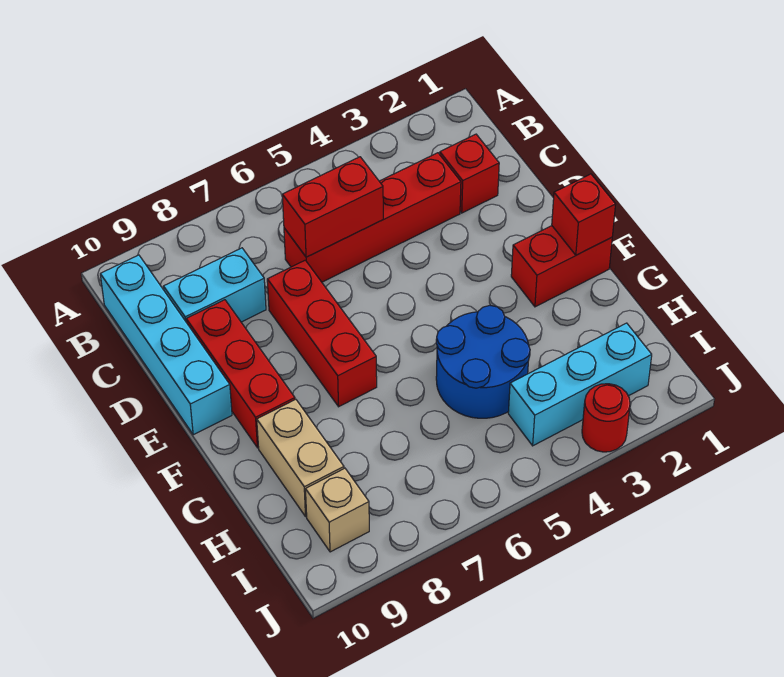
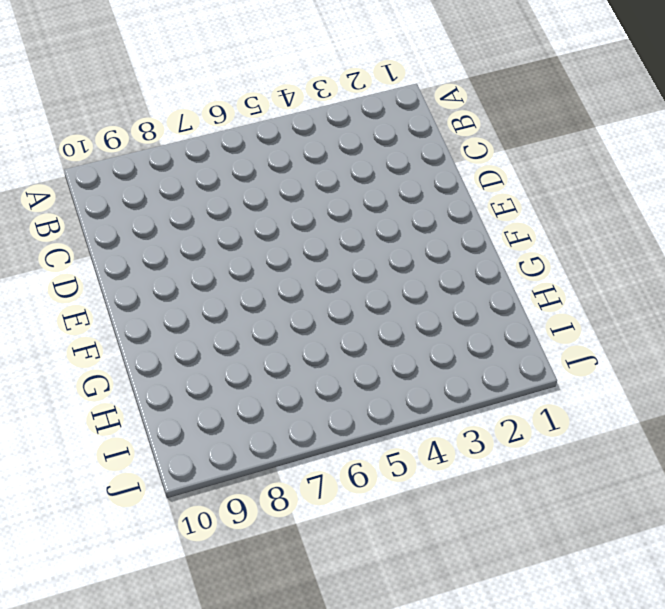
none -> cyan 1x4 brick [100,255,232,435]
none -> red 1x1 brick [440,134,499,213]
none -> red 1x4 brick [284,153,461,282]

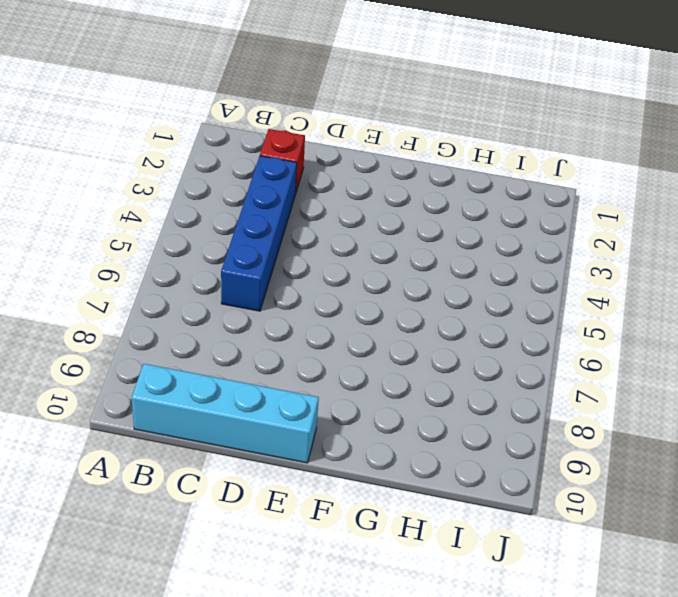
blue 1x4 brick [221,156,297,311] -> red 1x4 brick [284,153,461,282]
none -> cyan 1x2 brick [164,248,266,323]
none -> red 1x3 brick [267,260,377,407]
none -> red 1x3 brick [186,300,295,448]

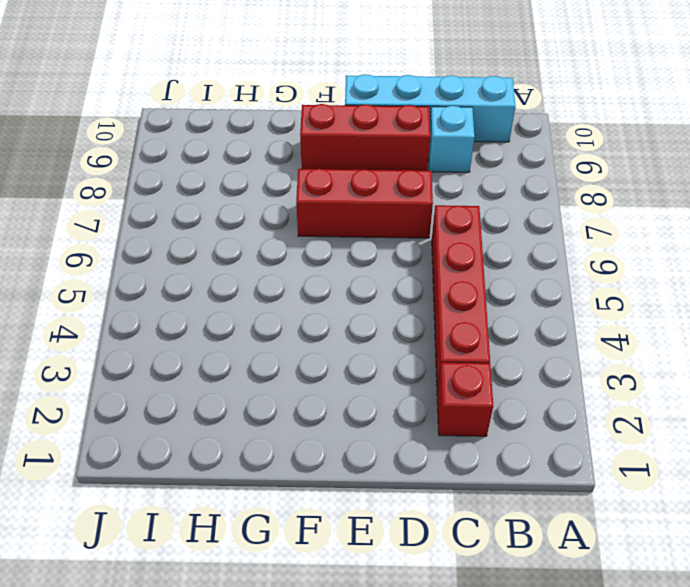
cyan 1x1 brick [429,106,475,172] -> cyan 1x2 brick [164,248,266,323]
none -> red 1x2 brick [511,226,612,307]
none -> blue 2x2 round brick [436,306,530,418]
none -> tan 1x2 brick [257,399,344,516]

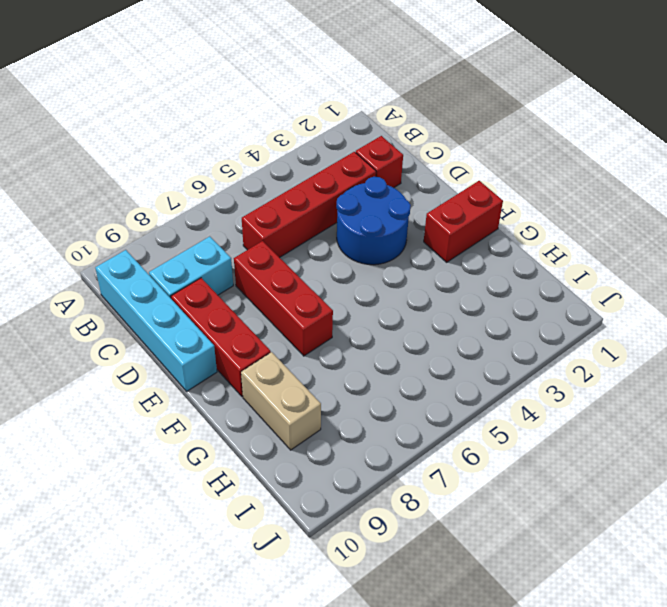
blue 2x2 round brick [336,177,411,265] -> blue 2x2 round brick moved to [436,306,530,418]
none -> cyan 1x3 brick [508,323,652,446]
none -> tan 1x1 brick [306,468,369,552]
none -> red 1x1 round brick [582,384,630,452]

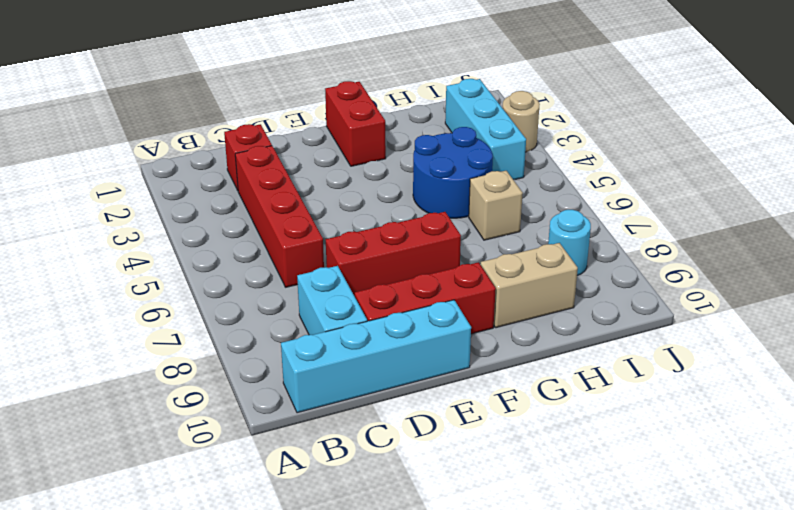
tan 1x1 brick [469,171,523,240] -> tan 1x1 brick moved to [306,468,369,552]
cyan 1x1 round brick [548,210,591,276] -> none
tan 1x1 round brick [503,91,540,152] -> red 1x1 round brick [582,384,630,452]
none -> red 1x2 brick [282,157,383,257]
none -> red 1x1 brick [552,174,616,255]

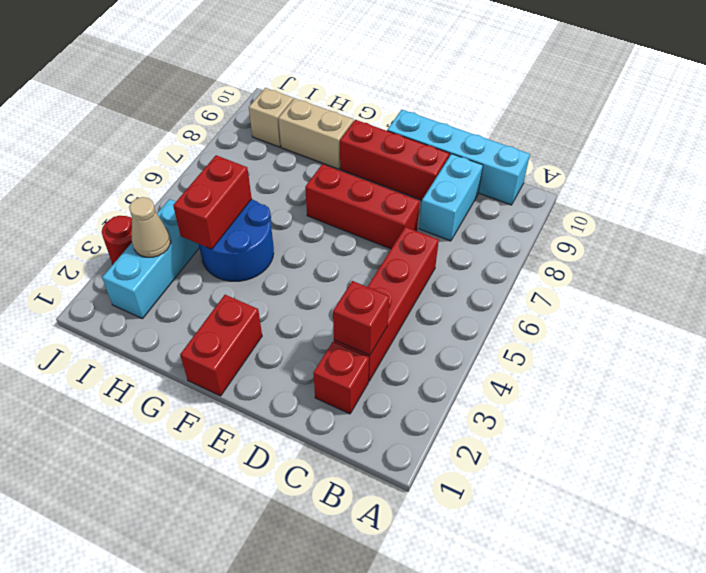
red 1x1 brick [333,281,389,355] -> red 1x1 brick moved to [552,174,616,255]
red 1x2 brick [173,155,252,249] -> red 1x2 brick moved to [282,157,383,257]
tan 1x1 cone [129,197,171,257] -> none

